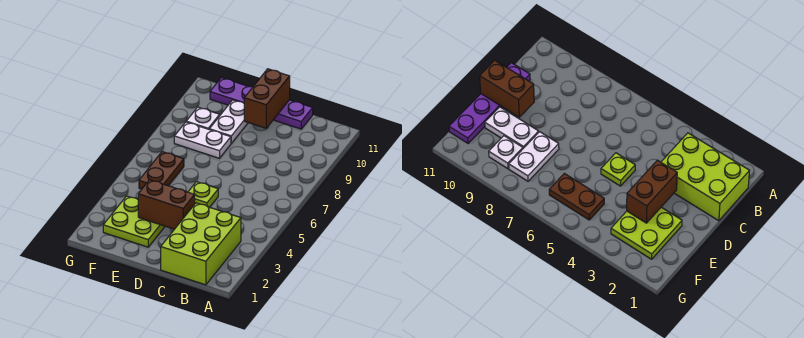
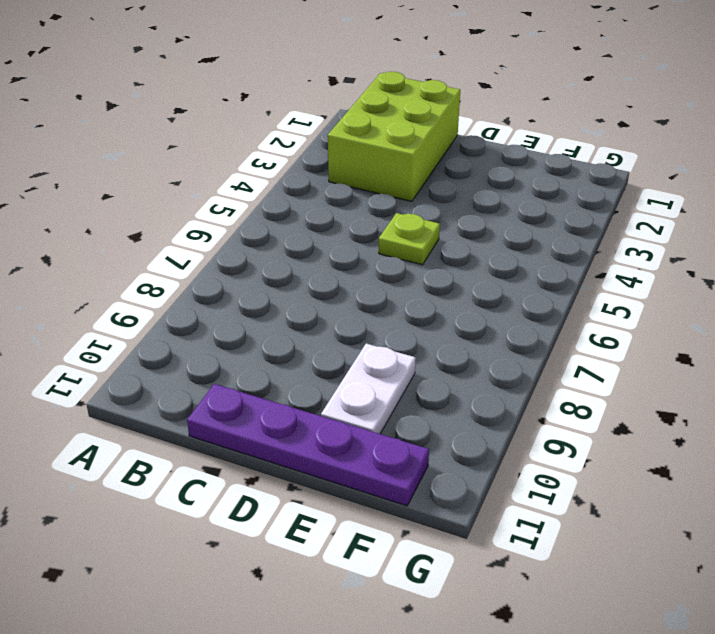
none -> lime 2x2 plate [103,196,165,247]
none -> white 1x2 plate [174,122,231,158]

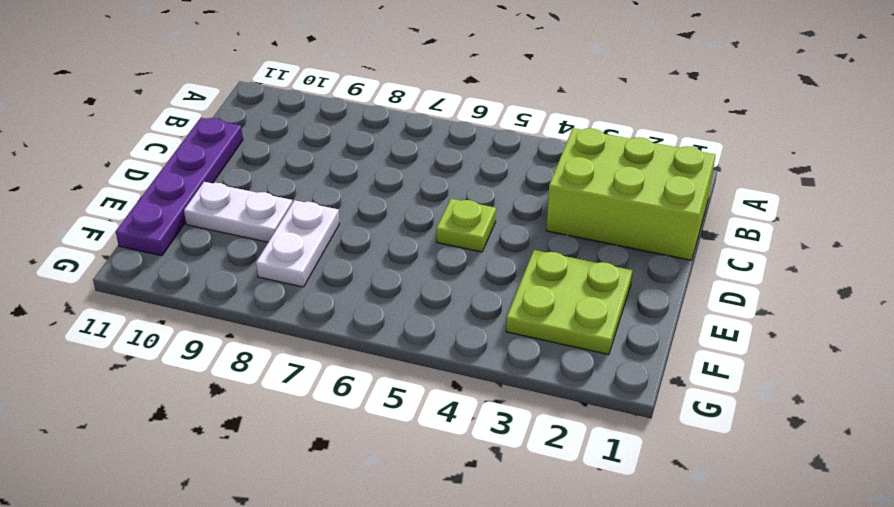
none -> brown 1x2 plate [139,152,184,189]
none -> white 1x1 plate [186,107,220,129]

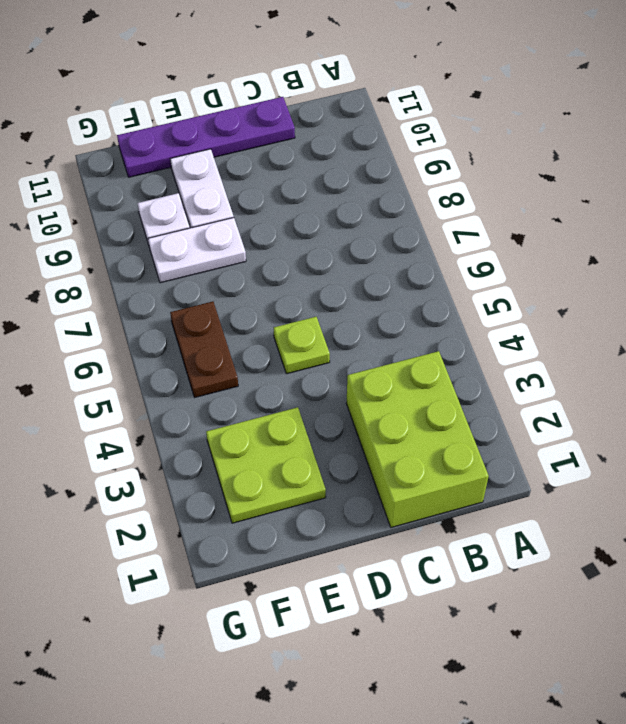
none -> brown 1x2 brick [138,180,195,229]
none -> brown 1x2 brick [244,69,290,128]

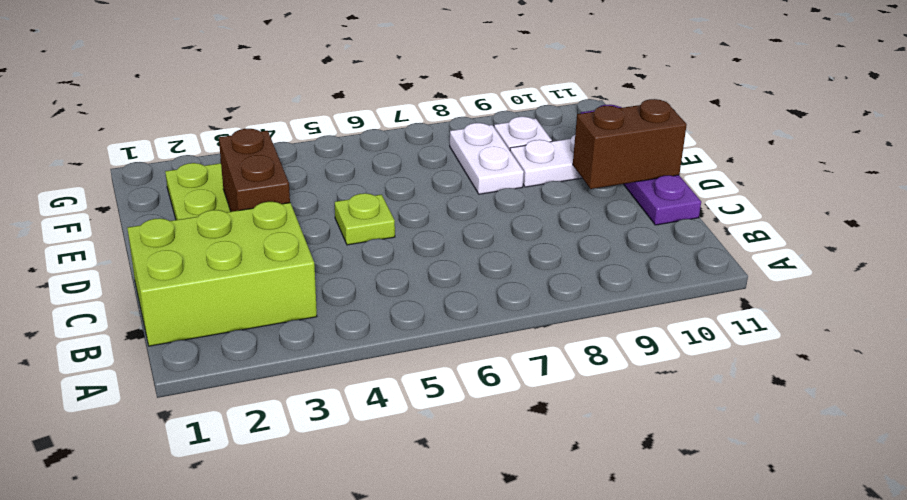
none -> brown 1x2 plate [139,152,184,189]

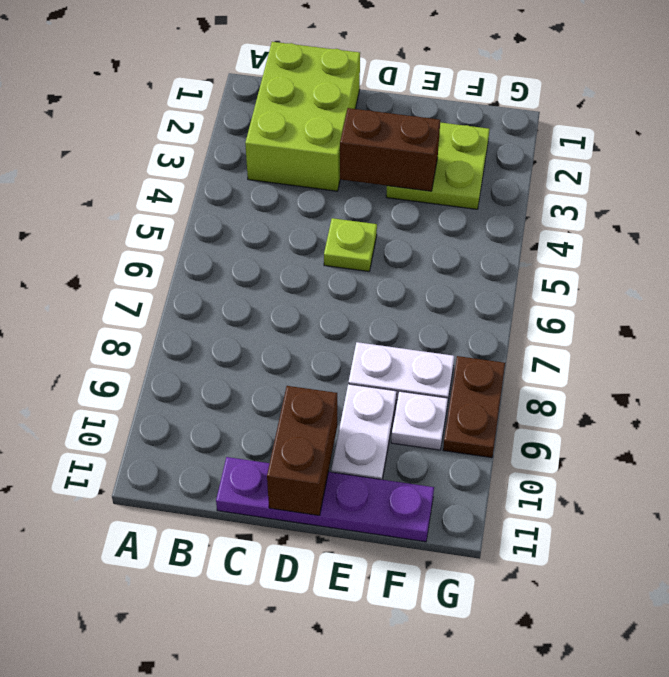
brown 1x2 plate [443,356,505,458] -> brown 1x2 plate moved to [139,152,184,189]

